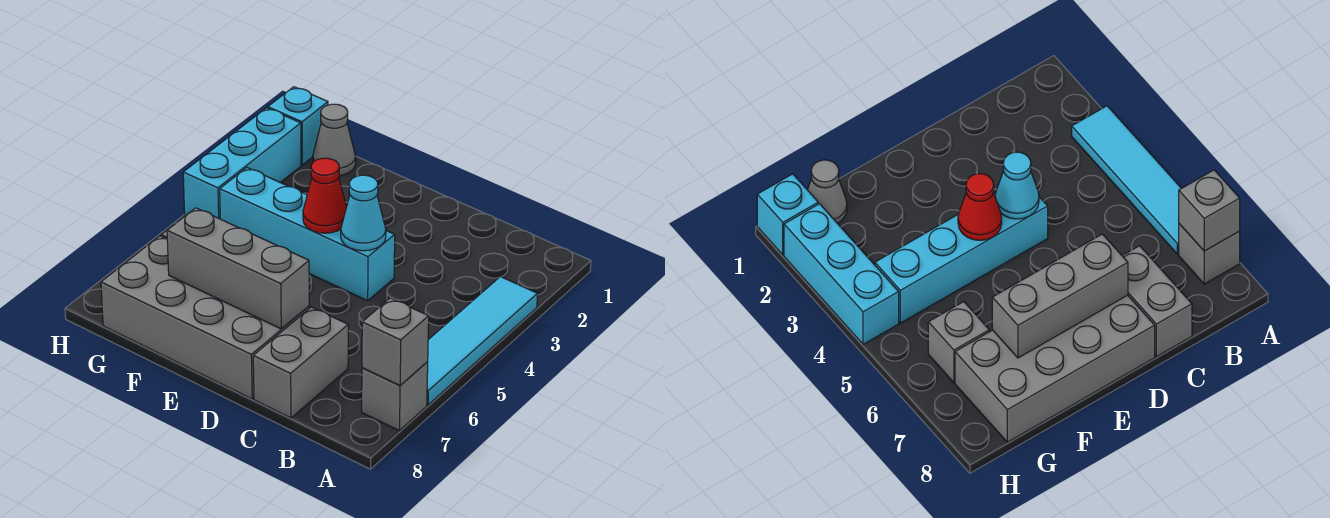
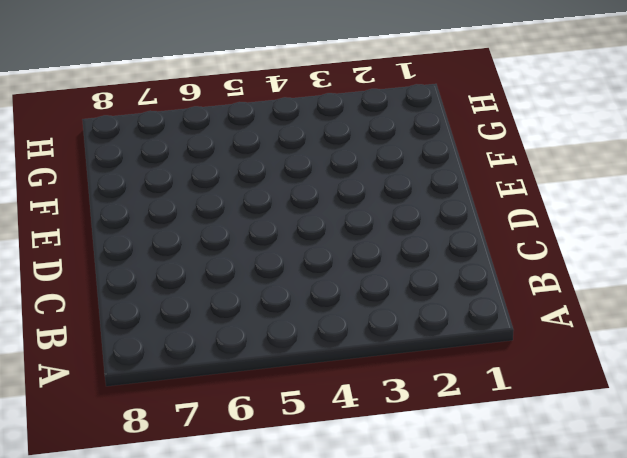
none -> cyan 1x4 tile [427,277,538,405]
none -> grey 1x1 brick [362,362,428,431]
none -> grey 1x2 brick [253,307,348,418]

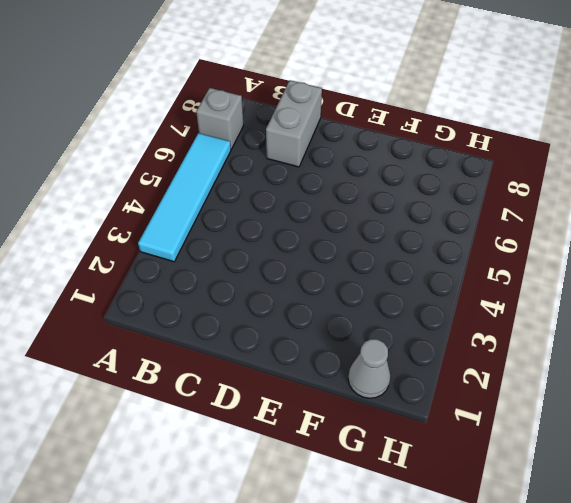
none -> cyan 1x4 brick [220,168,395,301]
none -> grey 2x4 brick [101,236,309,399]
none -> grey 1x1 brick [928,302,989,383]

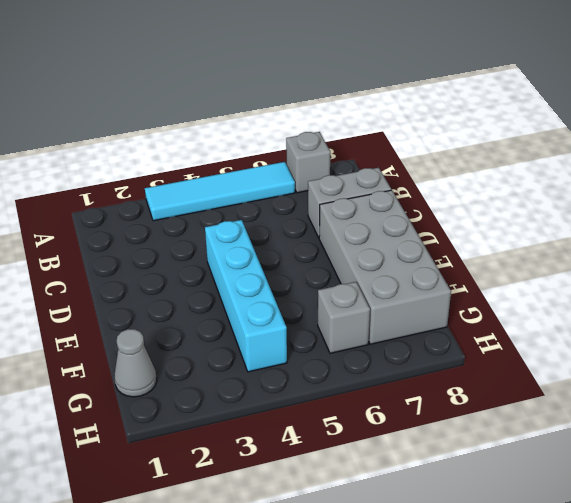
none -> cyan 1x1 brick [268,87,328,165]
none -> cyan 1x3 brick [183,108,301,219]
none -> grey 1x1 brick [362,298,429,385]

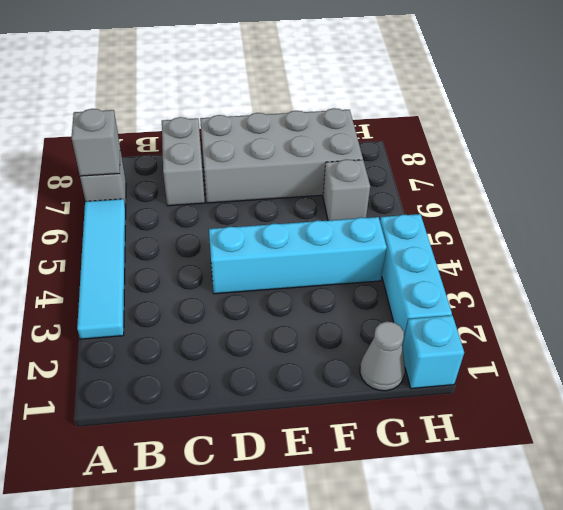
none -> cyan 1x1 cone [341,175,386,251]
none -> grey 1x3 brick [167,208,309,329]
none -> red 1x1 cone [303,158,346,233]

